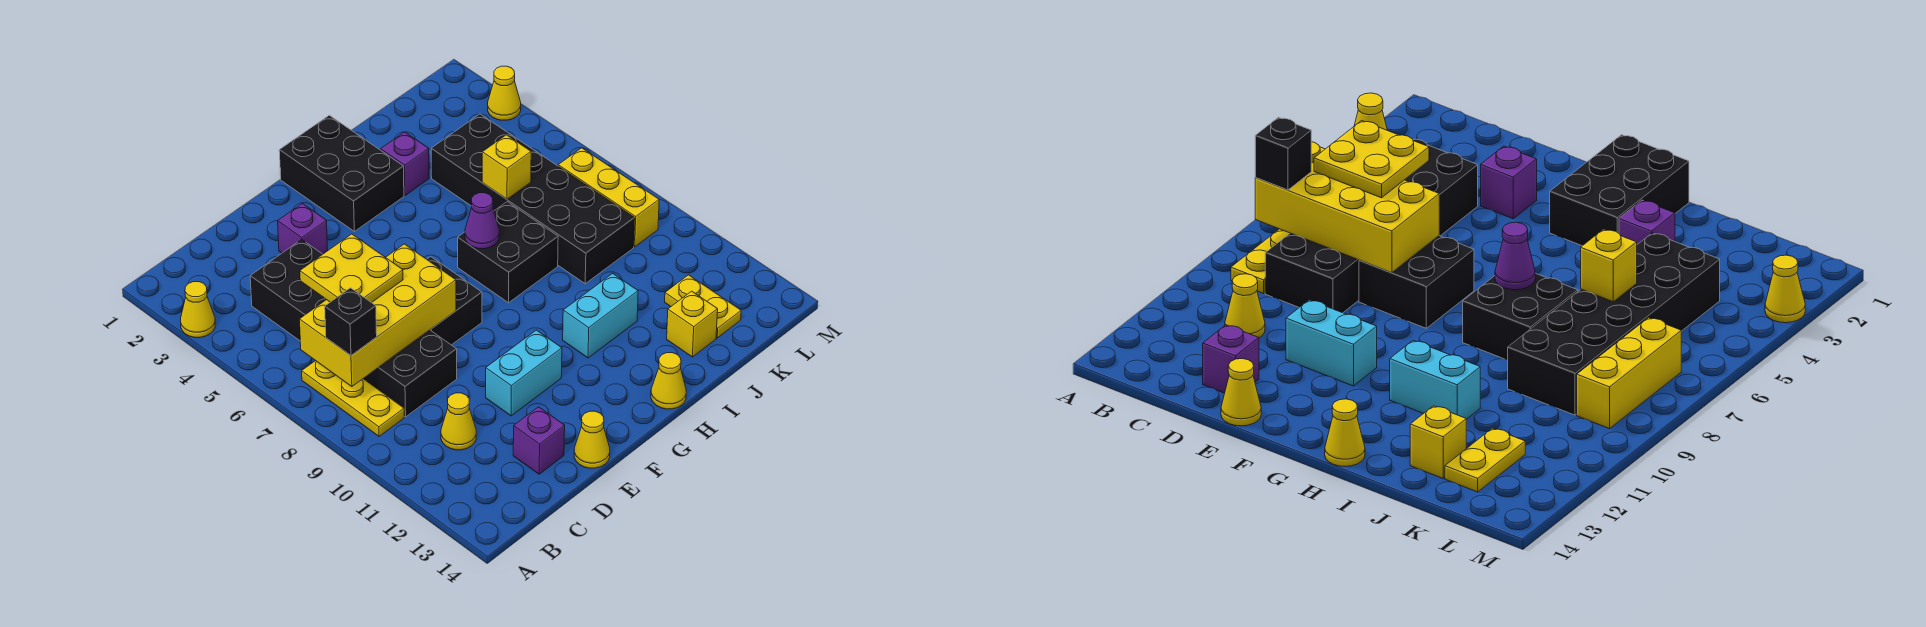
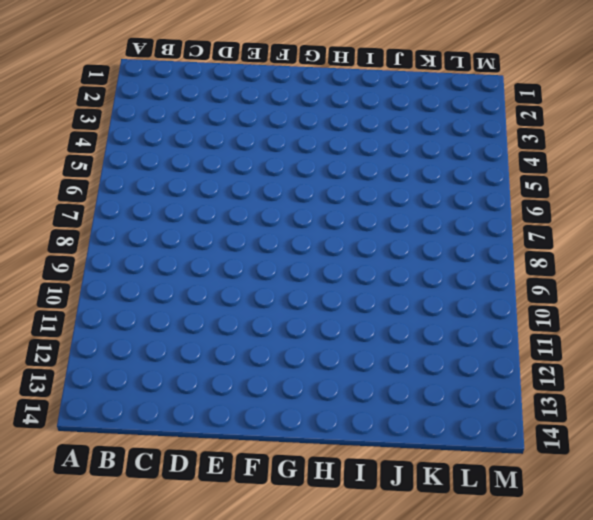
none -> yellow 1x1 cone [180,282,215,338]
none -> yellow 1x3 plate [302,361,404,436]
none -> black 2x6 brick [250,240,457,417]

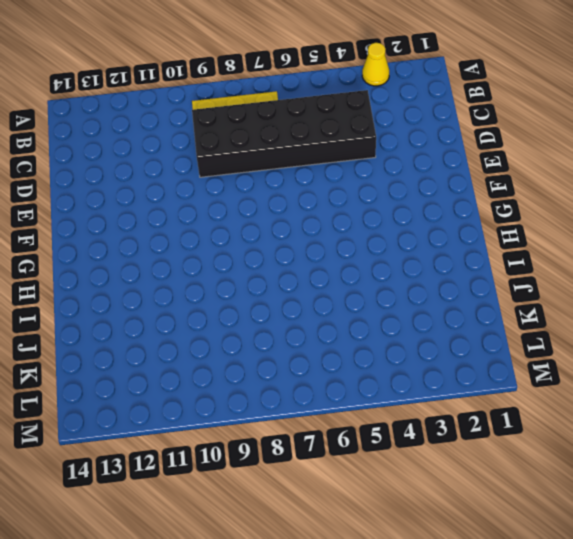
none -> yellow 1x1 cone [441,393,476,450]
none -> purple 1x1 brick [513,407,565,474]
none -> purple 1x1 brick [278,203,328,254]

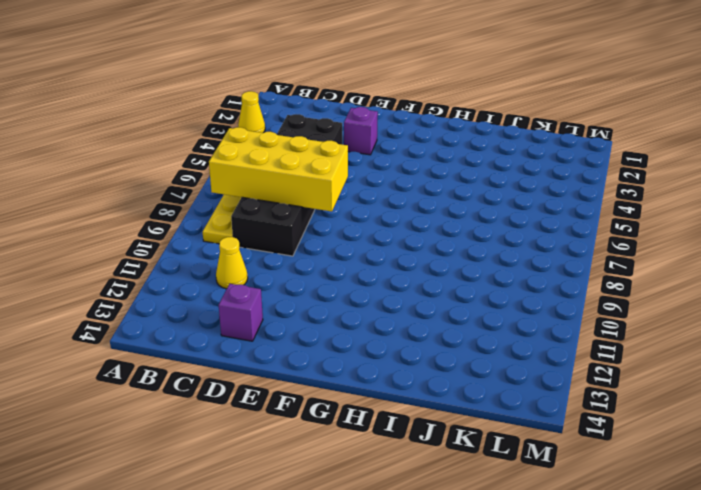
none -> black 2x2 brick [427,257,482,345]
none -> cyan 1x2 brick [486,330,562,416]
none -> yellow 1x1 cone [574,411,610,468]

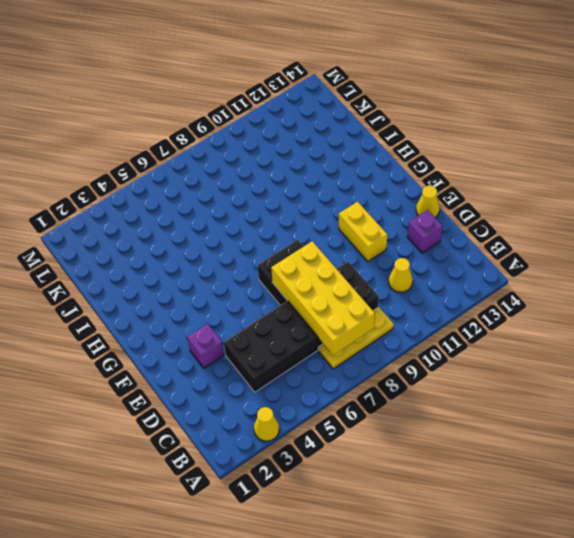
yellow 1x2 brick [339,202,387,262] -> cyan 1x2 brick [486,330,562,416]
none -> black 2x3 brick [279,115,404,231]
none -> black 2x2 brick [458,202,558,303]
none -> cyan 1x2 brick [563,273,638,358]

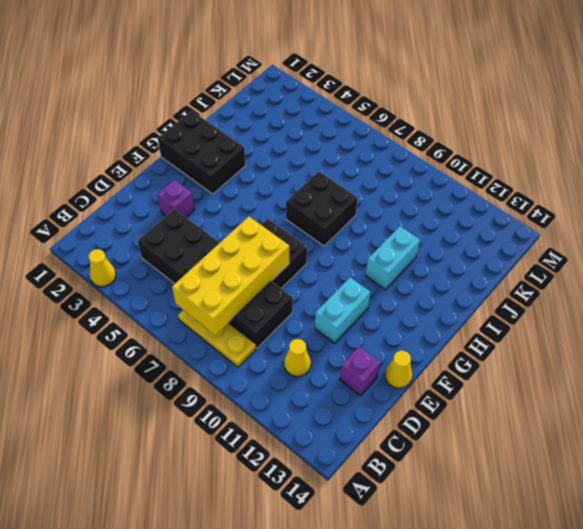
none -> yellow 1x1 cone [651,353,686,409]
none -> purple 1x1 brick [381,132,429,195]
none -> black 2x6 brick [431,114,635,284]

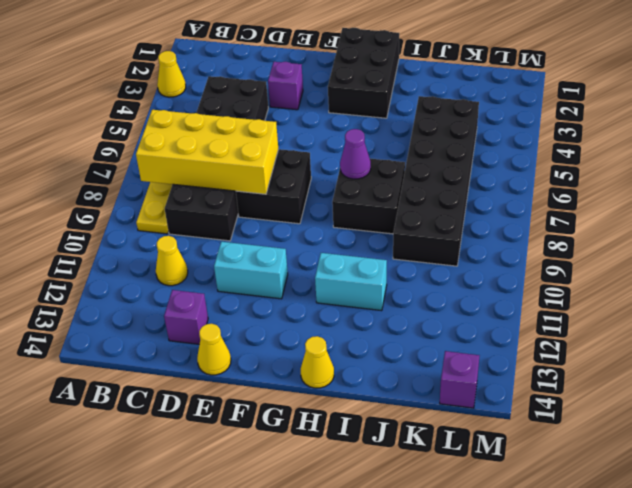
purple 1x1 brick [440,351,479,408] -> purple 1x1 brick moved to [381,132,429,195]
none -> yellow 1x1 brick [667,291,718,357]
none -> yellow 1x2 plate [665,275,741,338]
none -> yellow 1x3 brick [558,148,659,247]

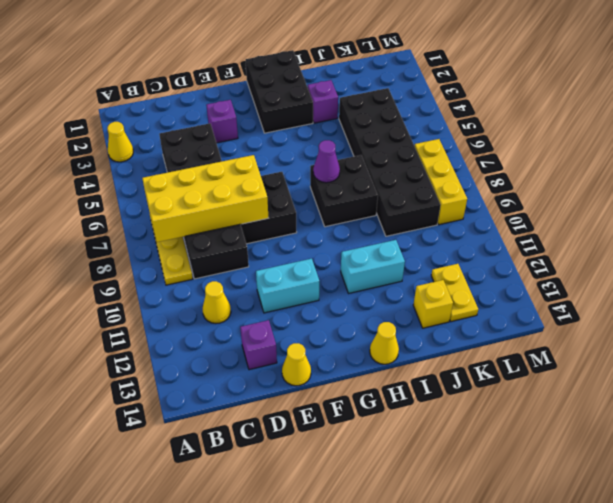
none -> yellow 1x1 cone [488,66,521,120]
none -> yellow 1x1 brick [482,135,531,199]
none -> black 1x1 brick [325,288,377,355]

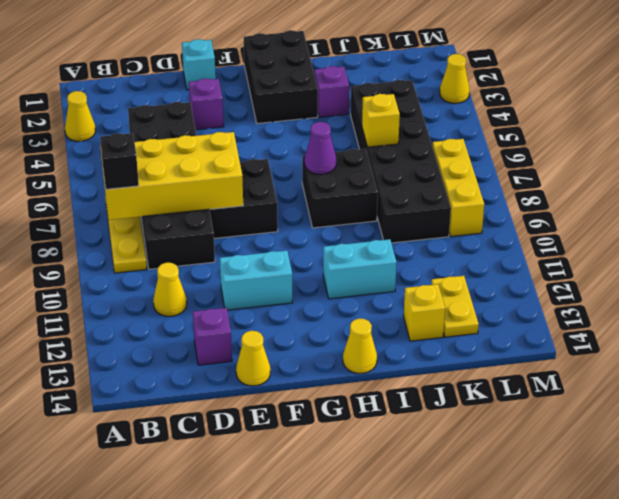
cyan 1x1 brick [182,39,216,90] -> none
none -> yellow 2x2 plate [300,234,403,303]

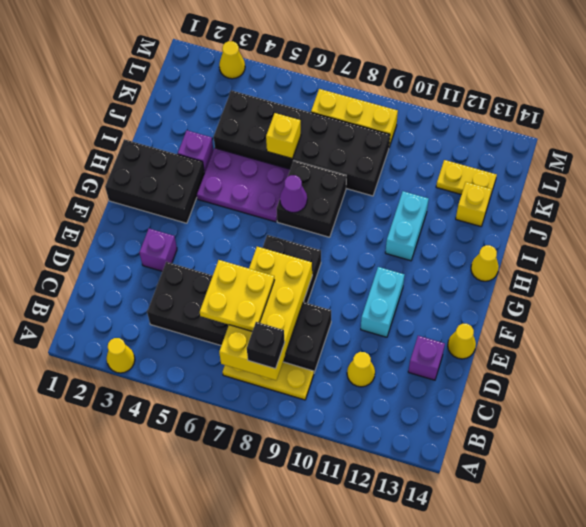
purple 2x3 plate [197,148,290,222] -> none

